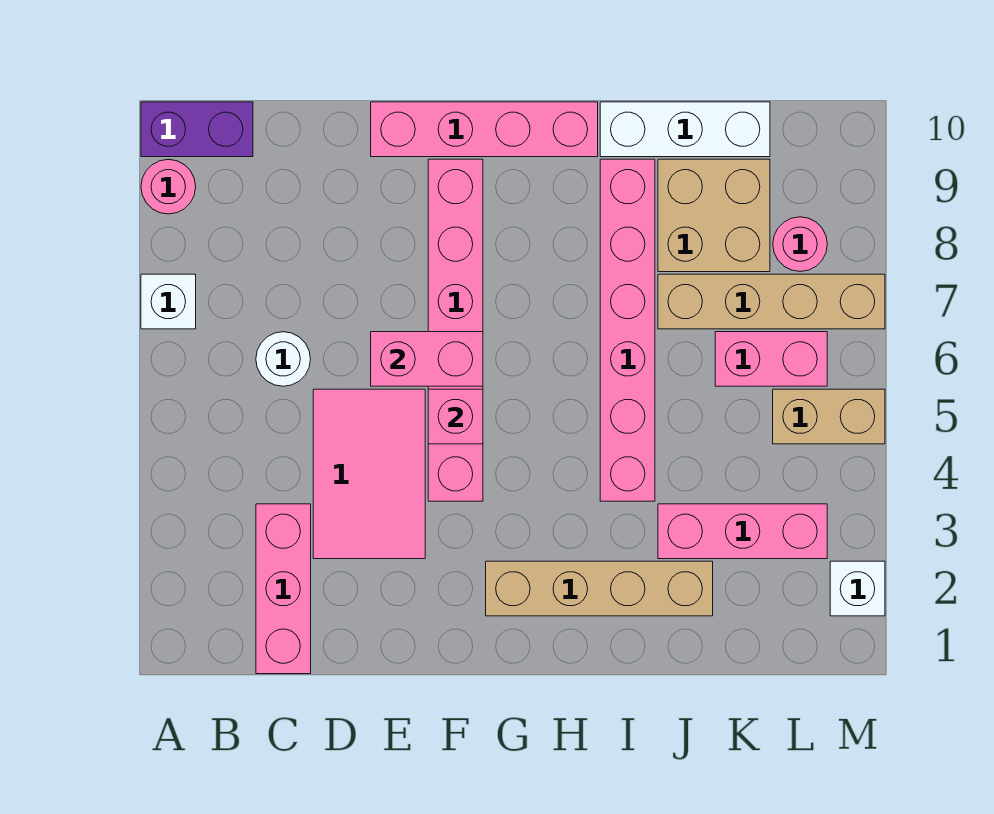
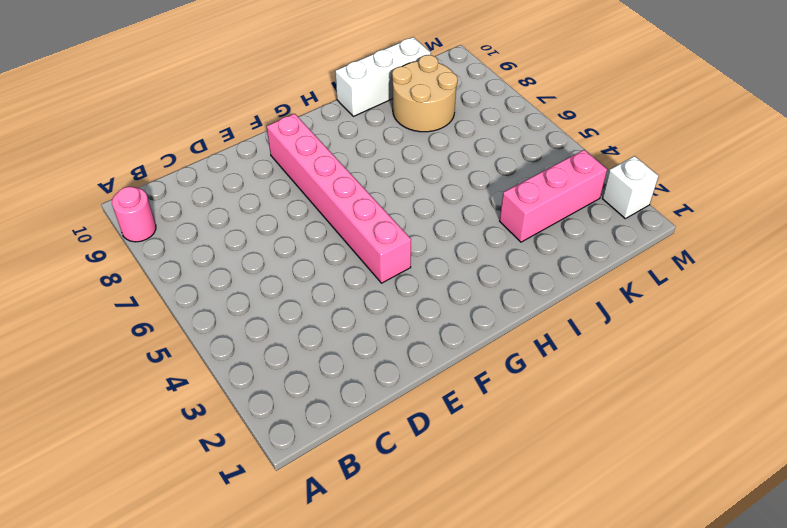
tan 2x2 round brick [392,55,458,132] -> tan 2x2 brick [658,159,770,272]
none -> white 1x1 brick [141,274,196,329]
none -> purple 1x2 brick [141,102,253,157]
none -> pink 1x3 brick [256,504,311,674]

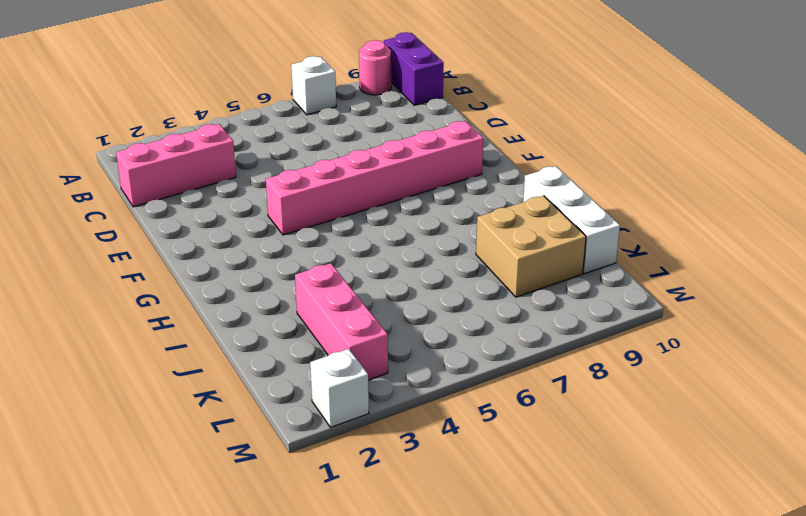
none -> white 1x1 round brick [256,332,310,386]
none -> pink 2x3 tile [313,389,425,559]
none -> pink 1x4 brick [371,102,598,157]

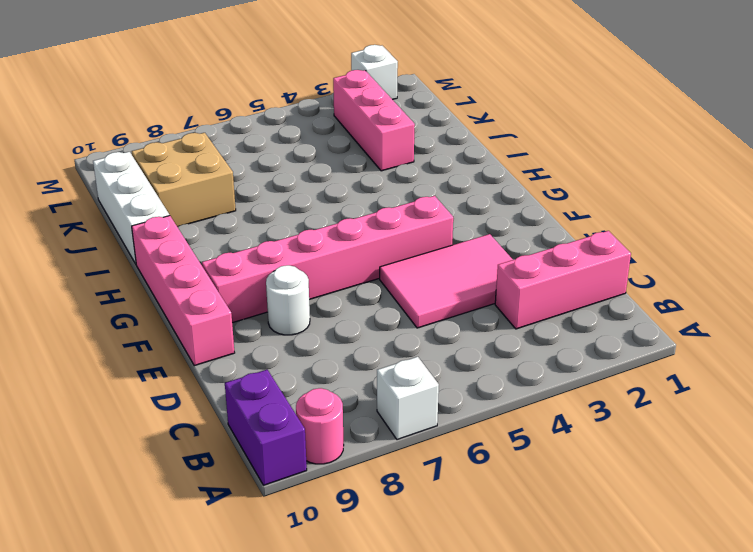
white 1x1 round brick [266,265,310,335] -> white 1x1 round brick moved to [256,332,310,386]
none -> tan 1x4 brick [486,561,713,616]
none -> pink 1x6 brick [600,159,655,501]
none -> tan 1x4 brick [658,274,885,329]

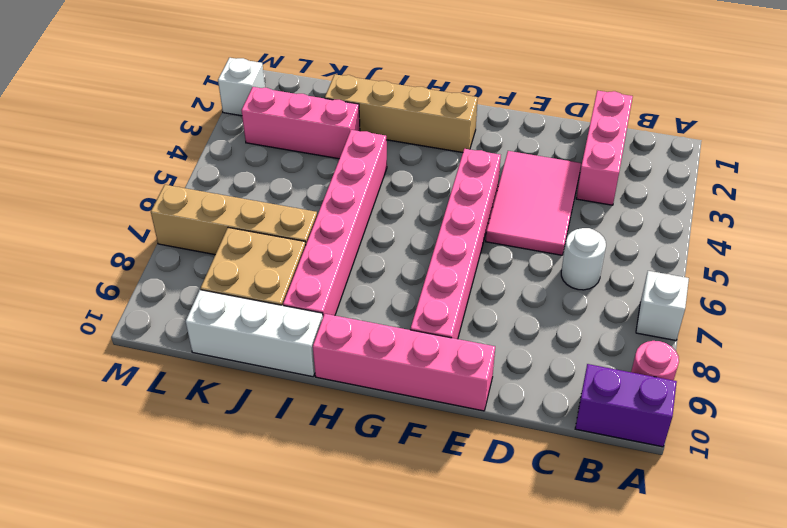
none -> pink 1x2 brick [715,332,827,386]
none -> tan 1x2 brick [773,389,885,444]
none -> pink 1x1 round brick [773,217,827,271]

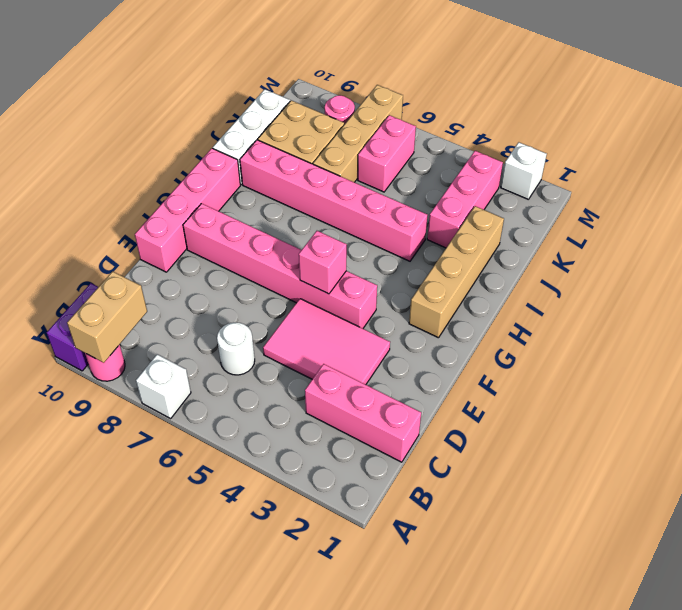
tan 1x2 brick [67,271,147,363] -> tan 1x2 brick moved to [773,389,885,444]
none -> pink 1x2 brick [371,332,483,386]

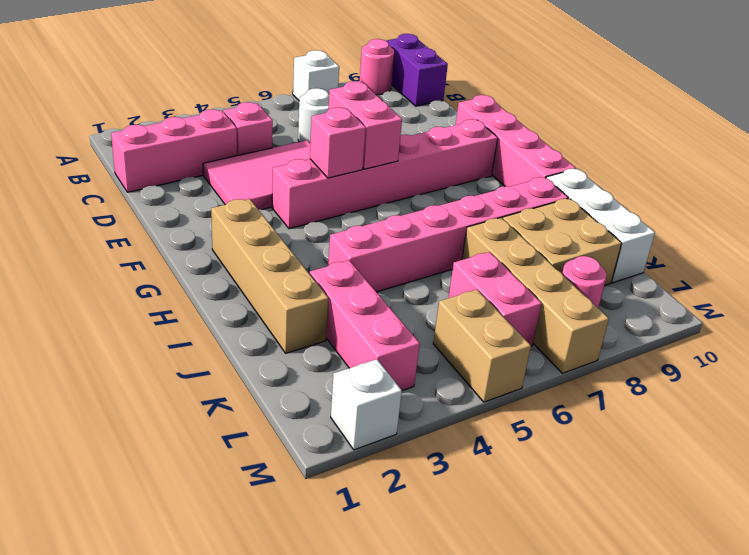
pink 1x1 brick [224,102,273,156] -> none

